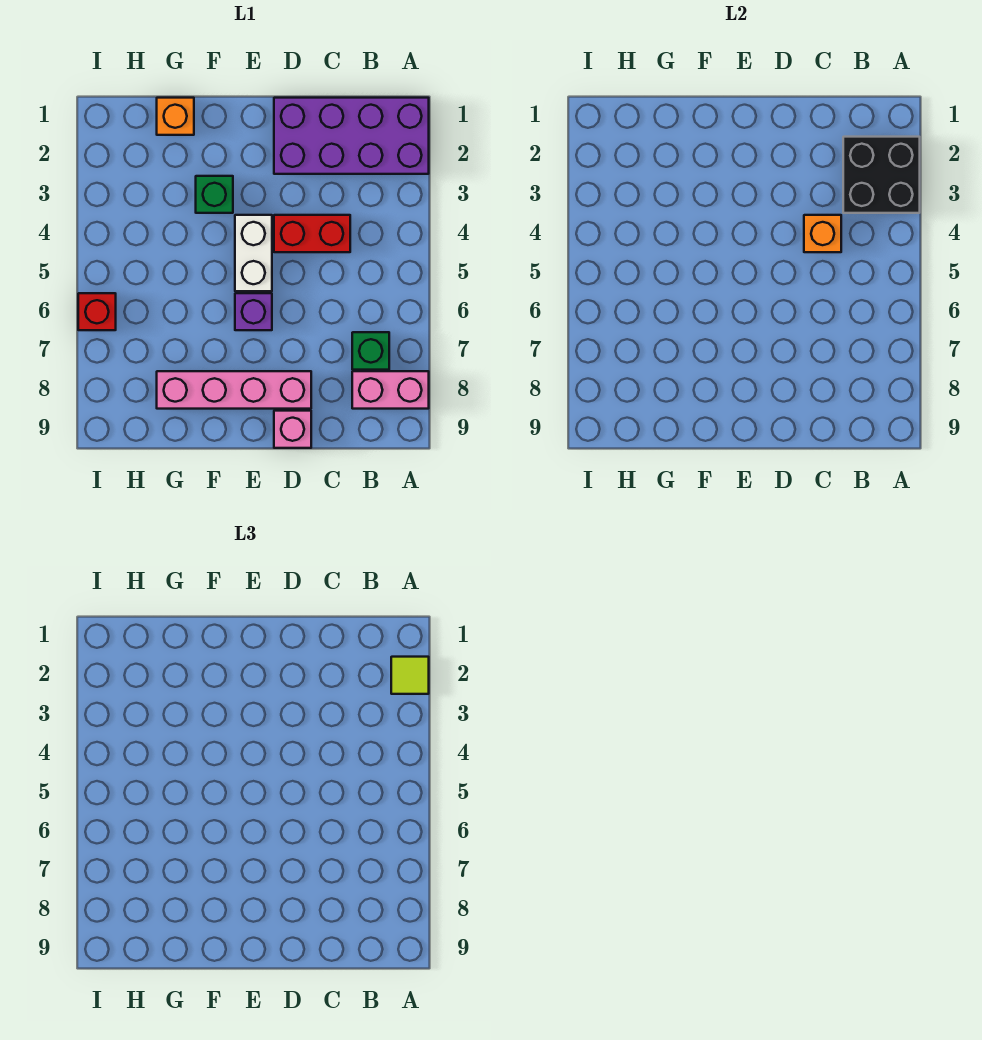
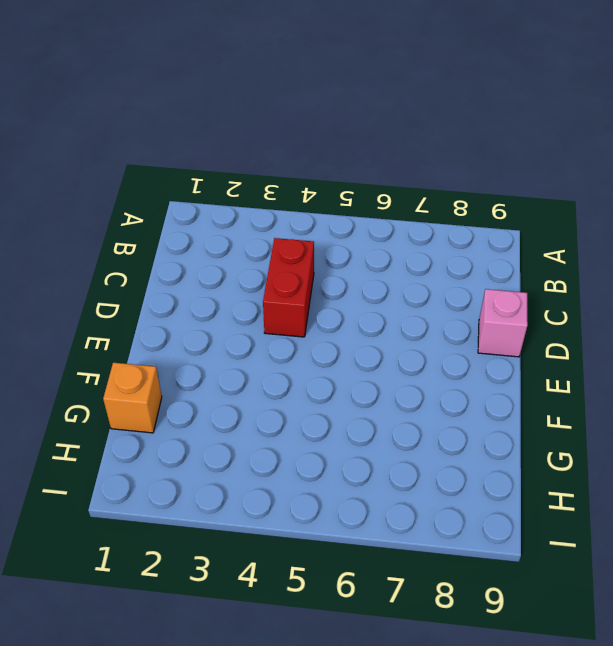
none -> purple 2x4 brick [274,98,429,174]
none -> pink 1x2 brick [352,371,429,409]
none -> green 1x1 brick [352,332,389,370]

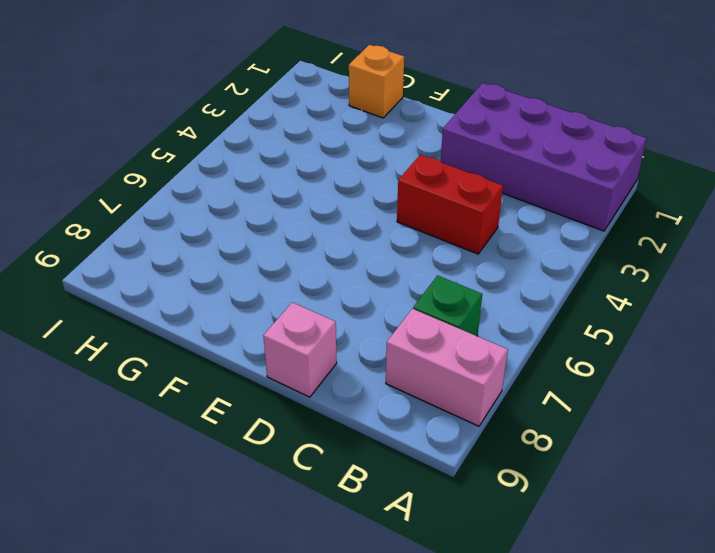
none -> pink 1x4 brick [157,371,311,409]
none -> white 1x2 brick [235,215,272,291]
none -> purple 1x1 brick [235,293,272,330]

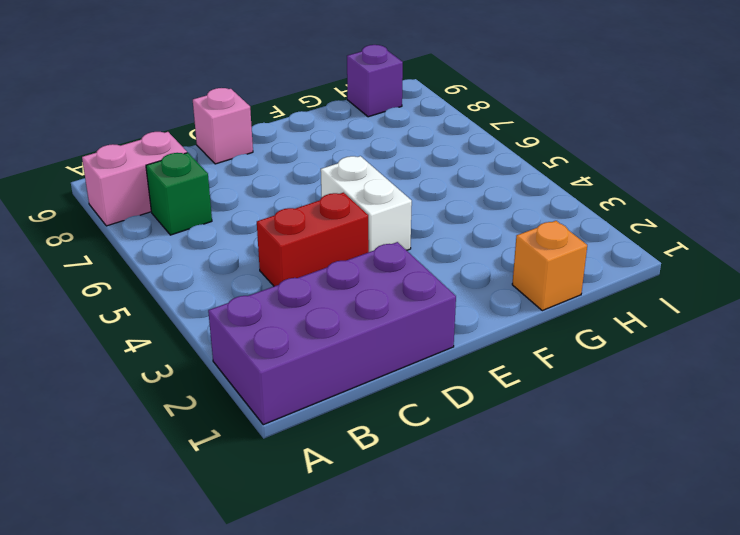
purple 1x1 brick [347,45,403,117] -> purple 1x1 brick moved to [235,293,272,330]
none -> pink 1x4 brick [157,371,311,409]
none -> green 1x1 brick [196,176,233,213]
none -> red 1x1 brick [78,293,116,330]

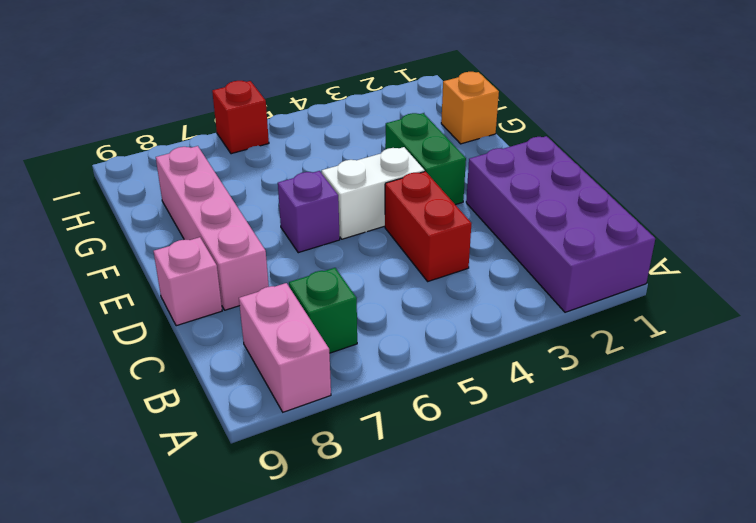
green 1x2 brick [385,113,466,205] -> green 1x1 brick [196,176,233,213]
none -> black 2x2 brick [843,137,920,213]
none -> orange 1x1 brick [804,215,841,252]
none -> lime 1x1 tile [391,657,429,694]

